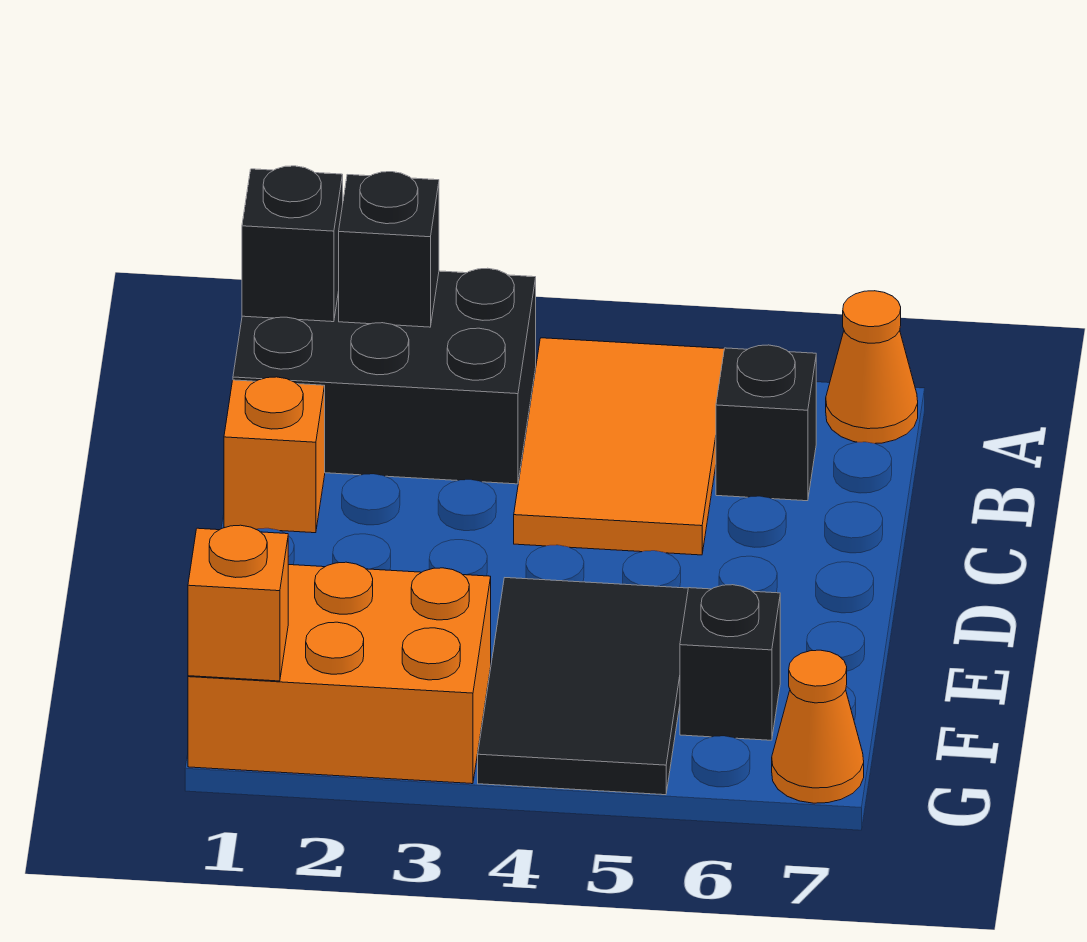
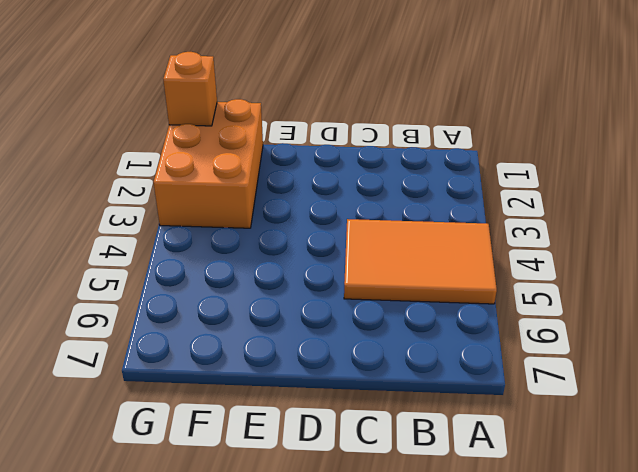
none -> black 2x3 brick [233,268,536,484]
none -> orange 1x1 cone [826,291,918,444]
none -> black 1x1 brick [716,345,816,501]

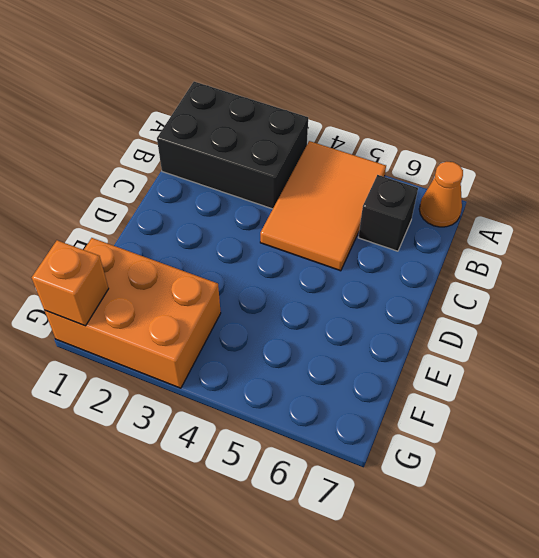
none -> orange 1x1 brick [224,377,325,533]
none -> black 2x3 tile [478,578,688,795]
none -> black 1x1 brick [680,585,780,740]

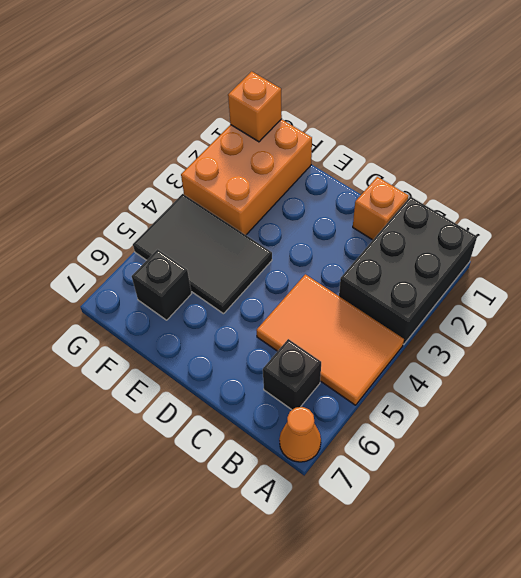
none -> orange 1x1 cone [772,650,864,803]
none -> black 1x1 brick [242,166,343,322]
none -> black 1x1 brick [339,172,439,327]

